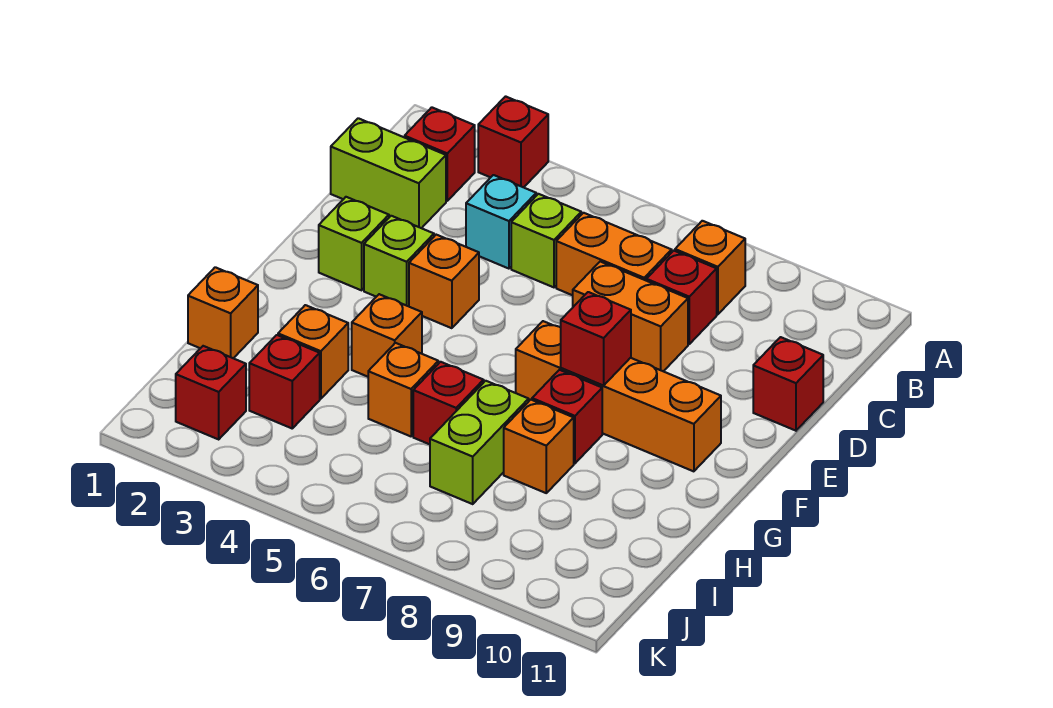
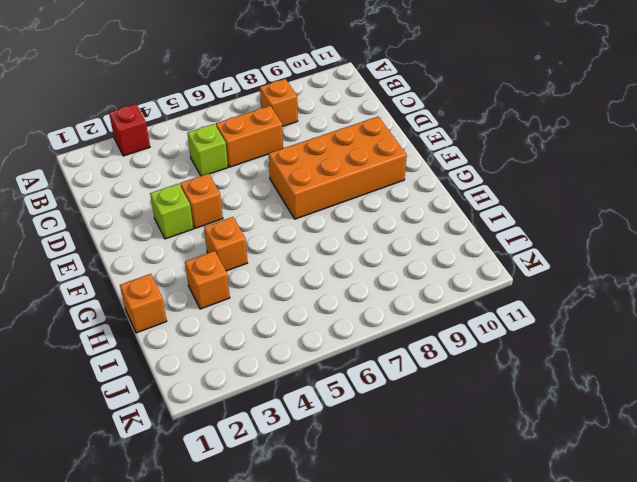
orange 2x4 brick [269,117,407,219] -> orange 1x4 brick [516,321,721,471]
none -> red 1x1 brick [405,107,475,201]
none -> lime 1x2 brick [331,118,446,228]
none -> cyan 1x1 brick [466,175,536,269]

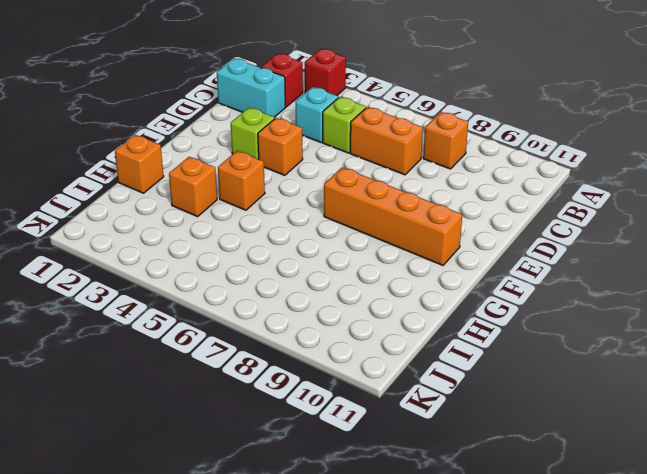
cyan 1x2 brick [217,58,285,117] -> lime 1x2 brick [331,118,446,228]
none -> red 1x1 brick [646,251,717,344]
none -> orange 1x2 brick [573,262,688,371]
none -> red 1x1 brick [753,337,823,431]

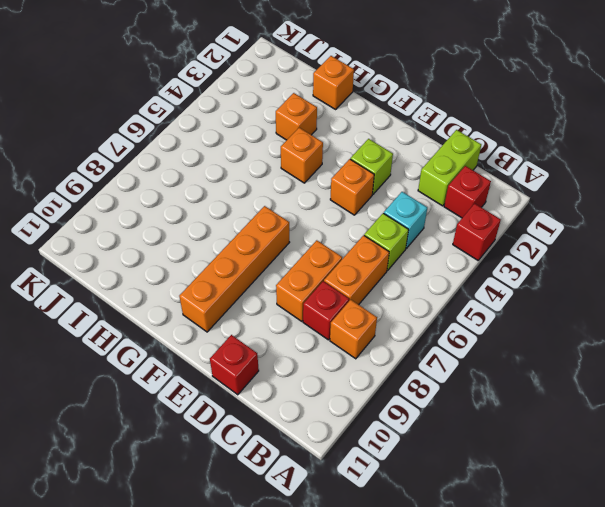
none -> lime 1x1 brick [319,197,389,290]
none -> red 1x1 brick [532,370,602,463]
none -> orange 1x1 brick [368,343,438,436]

